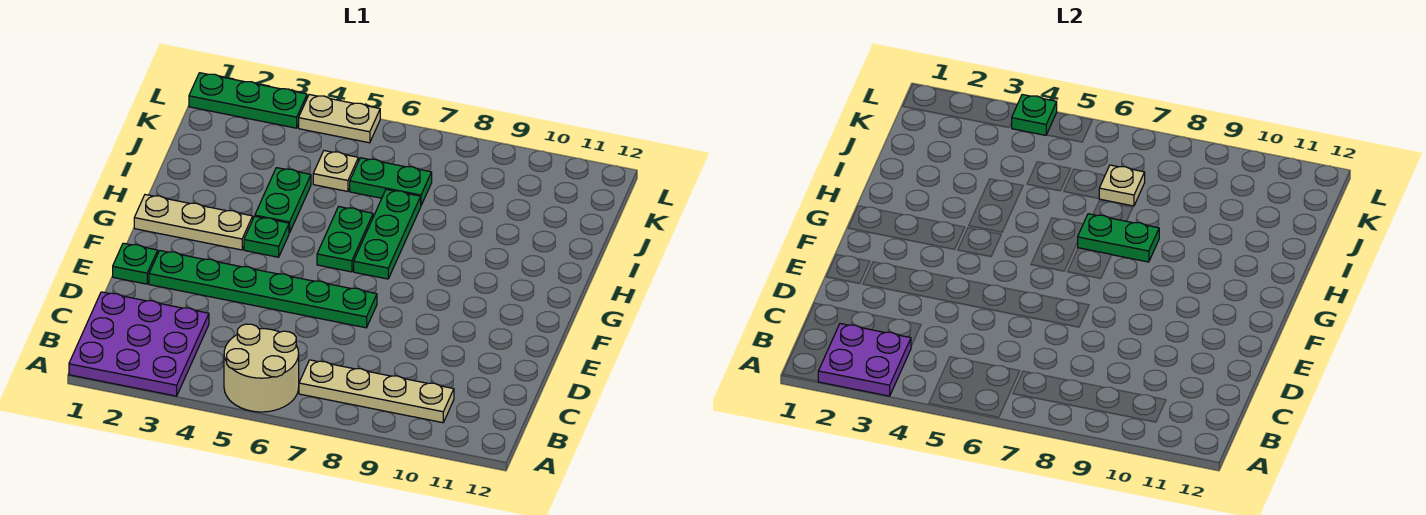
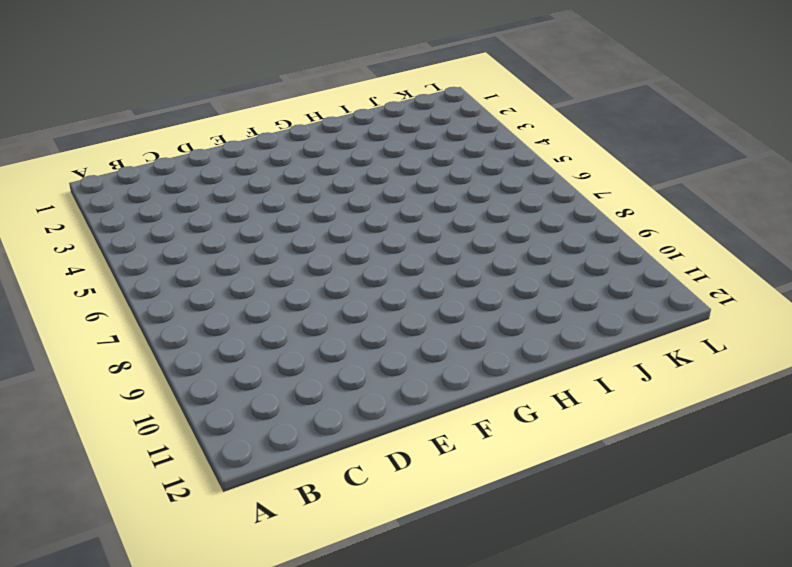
none -> purple 3x3 plate [69,292,209,396]
none -> tan 2x2 round brick [224,324,299,412]
none -> tan 1x4 plate [299,360,454,423]

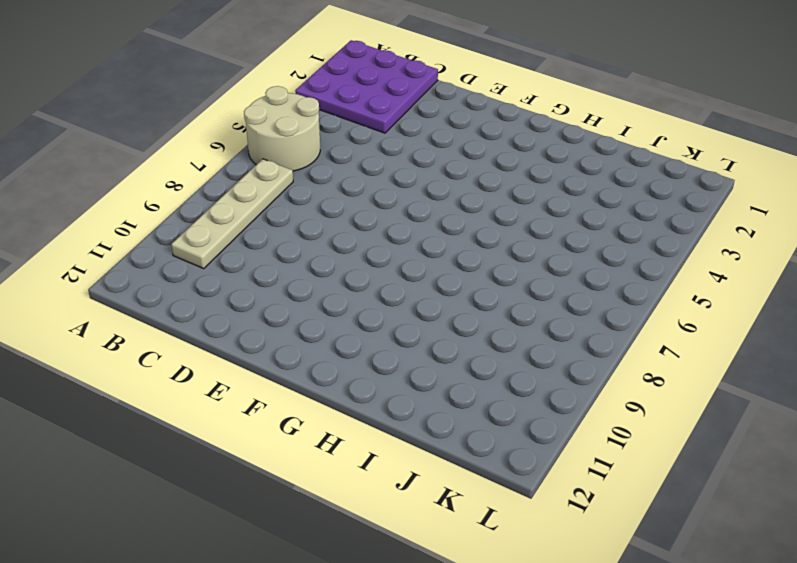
none -> green 1x1 plate [113,243,158,284]
none -> green 1x6 plate [149,251,377,328]
none -> tan 1x3 plate [134,195,253,250]

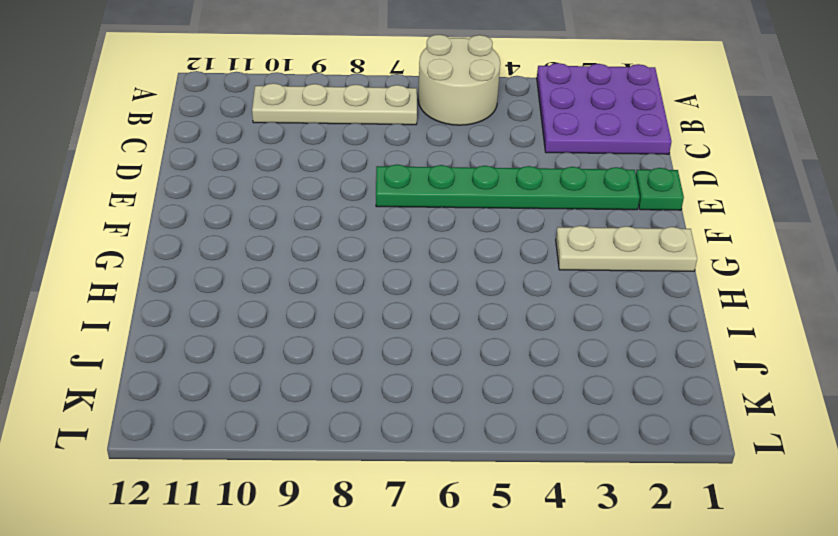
none -> green 1x1 plate [244,216,289,257]
none -> green 1x2 plate [317,207,373,272]
none -> green 1x3 plate [354,189,421,279]

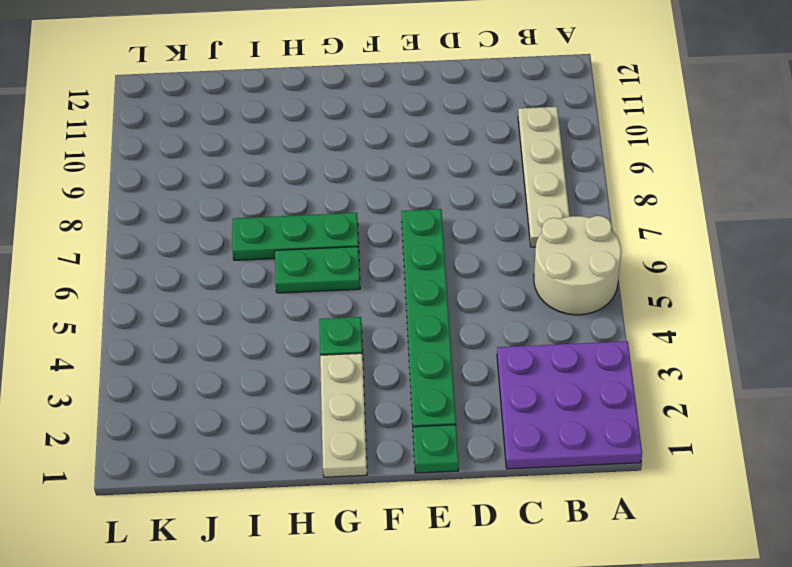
none -> green 1x2 plate [255,168,311,233]
none -> tan 1x1 plate [313,151,358,191]
none -> green 1x2 plate [350,158,432,205]

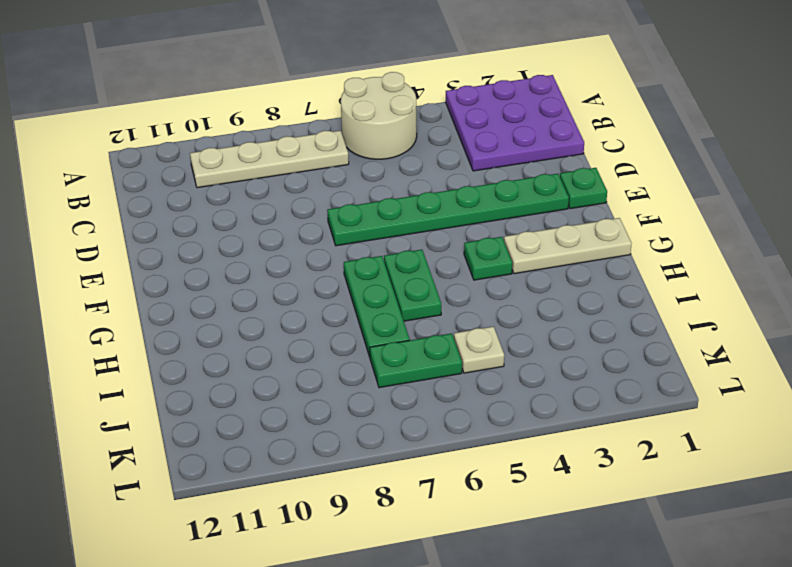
none -> green 1x2 plate [255,168,311,233]
none -> green 1x3 plate [189,73,307,128]
none -> tan 1x2 plate [299,95,380,143]

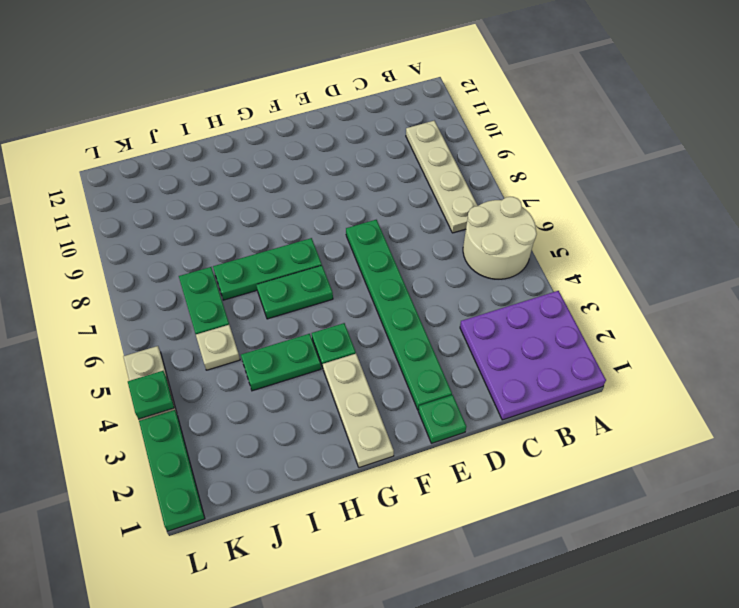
none -> purple 2x2 plate [818,324,911,396]
none -> green 1x2 plate [1077,214,1159,262]
none -> tan 1x1 plate [1099,165,1145,206]

